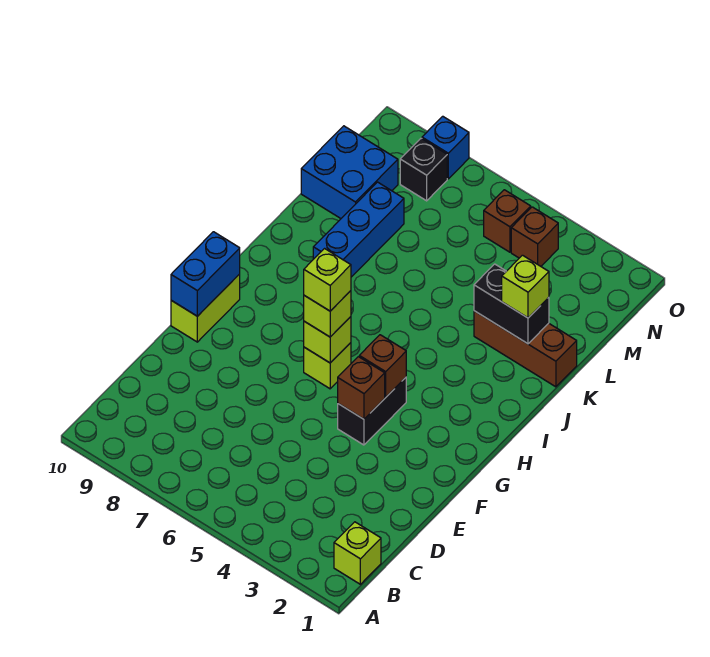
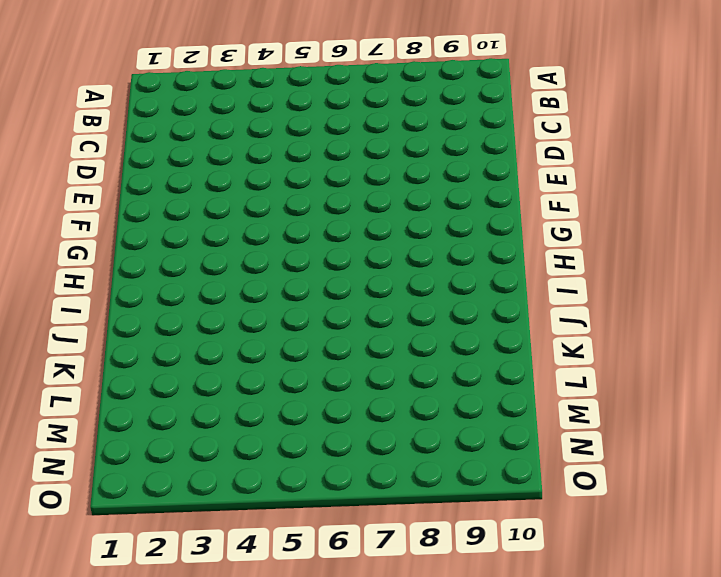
none -> lime 1x1 brick [334,522,381,584]
none -> black 1x2 brick [338,377,406,445]
none -> lime 1x2 brick [171,274,240,342]

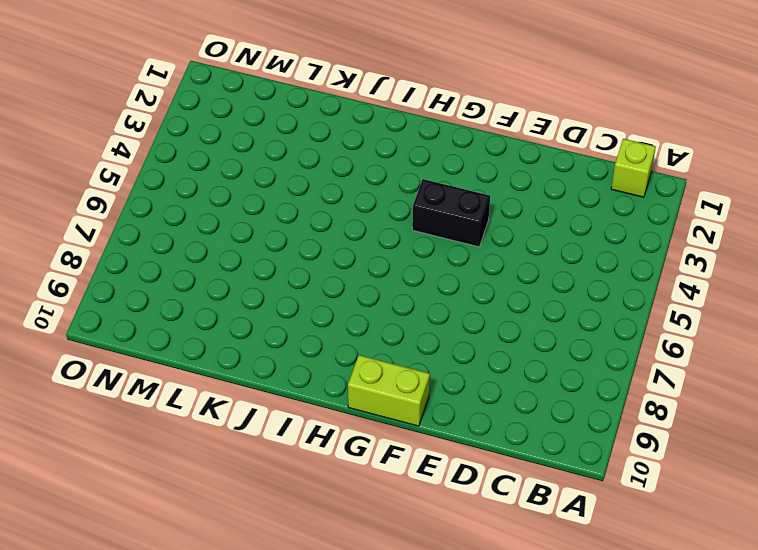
none -> lime 1x1 brick [304,343,351,389]
none -> blue 1x3 brick [313,182,404,277]
none -> brown 1x3 brick [474,311,577,387]

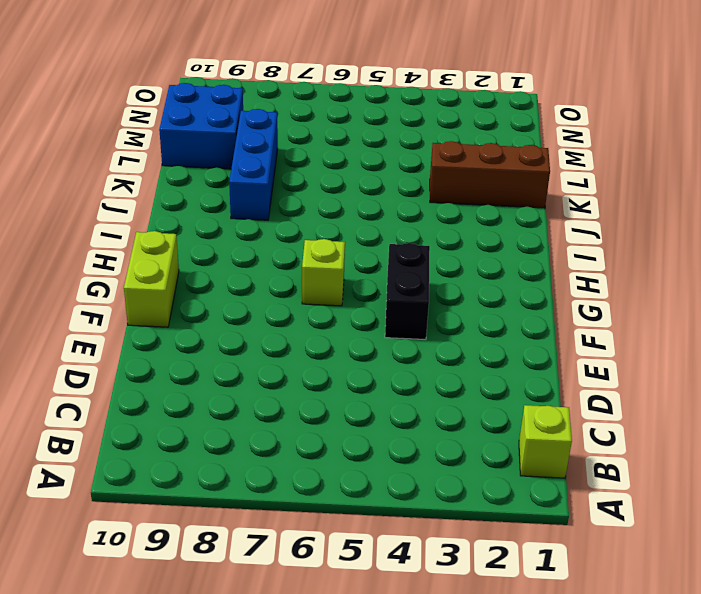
none -> brown 1x1 brick [511,207,558,266]
none -> brown 1x1 brick [484,190,531,252]
none -> black 1x1 brick [400,138,447,201]

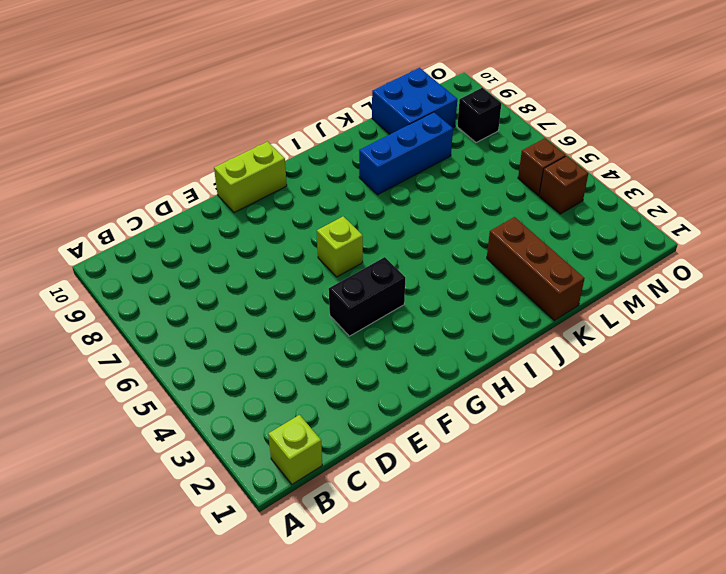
none -> blue 1x1 brick [422,116,469,179]
none -> brown 1x1 brick [338,357,385,419]
none -> blue 1x2 brick [171,232,240,316]

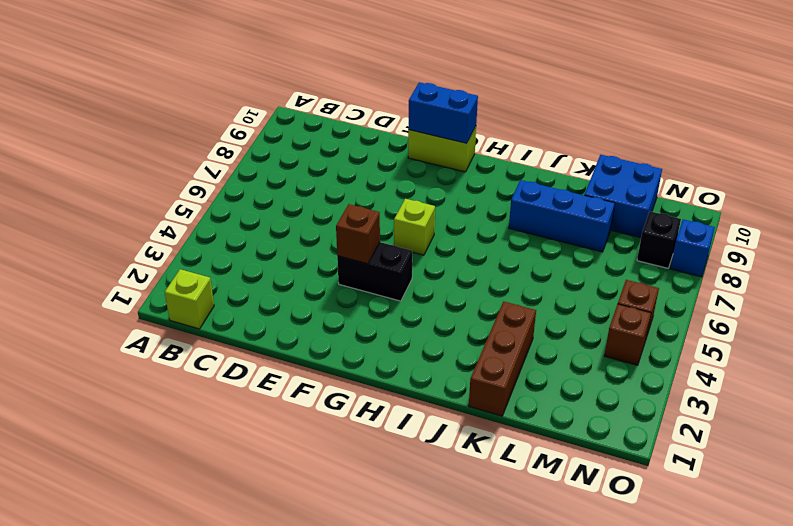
none -> brown 1x1 brick [359,335,406,397]
none -> lime 1x1 brick [304,317,351,363]
none -> black 1x2 brick [474,264,549,344]

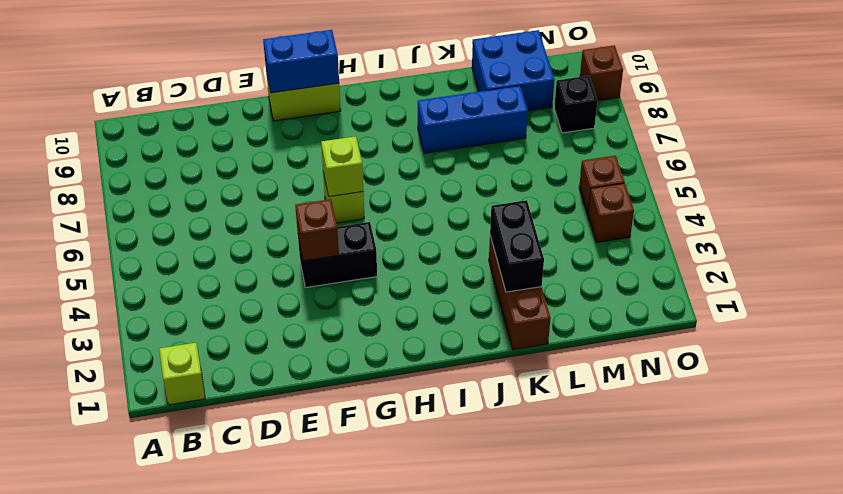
brown 1x1 brick [580,45,623,101] -> brown 1x1 brick moved to [359,335,406,397]
none -> blue 1x1 brick [422,116,469,179]
none -> lime 1x1 brick [304,291,351,337]
none -> lime 1x1 brick [502,255,549,318]

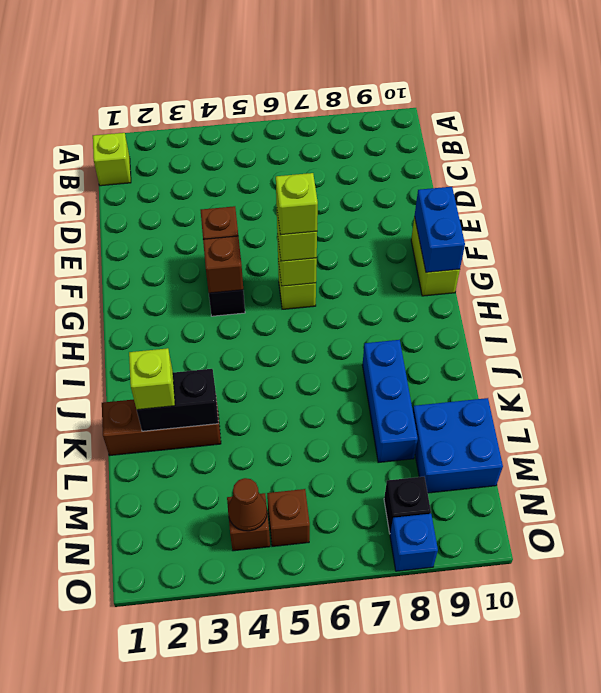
brown 1x1 cone [228,478,267,531] -> none

